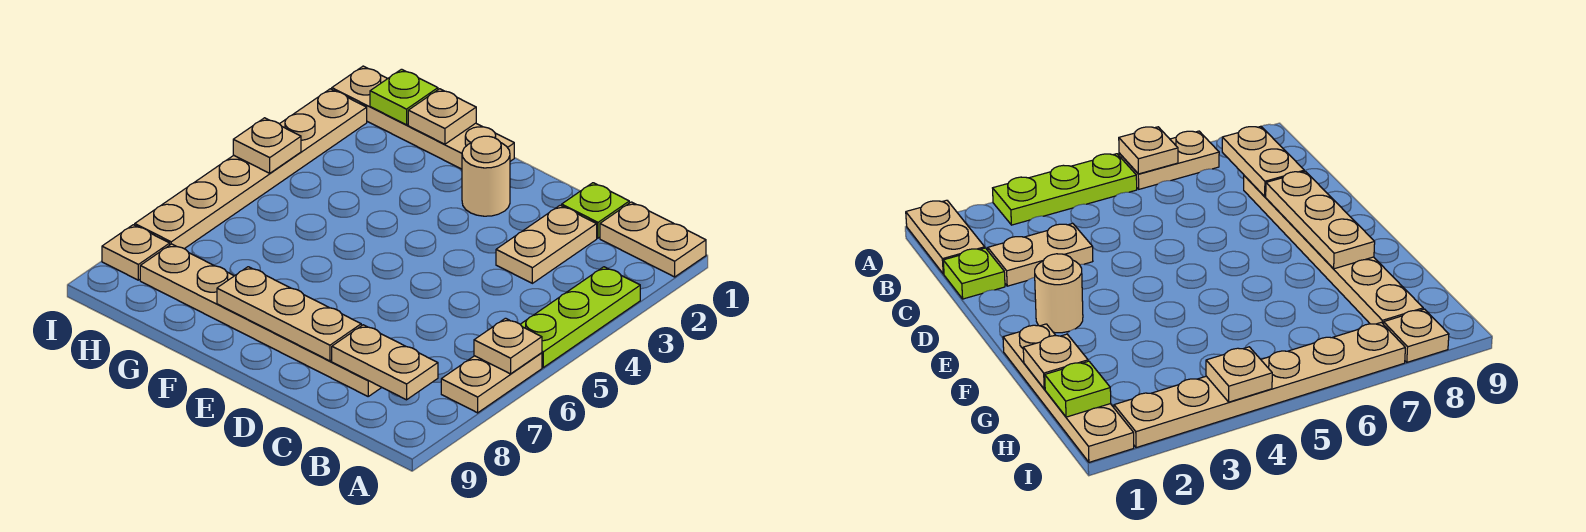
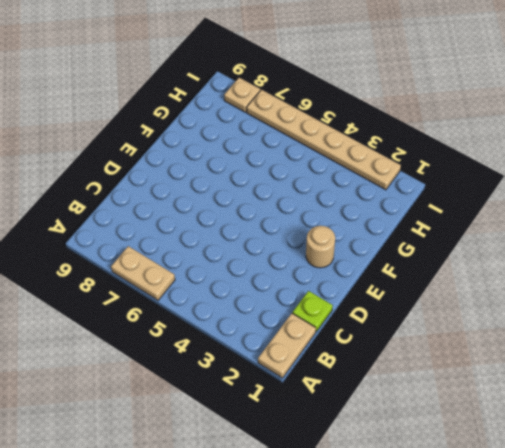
none -> lime 1x3 plate [520,267,640,367]
none -> tan 1x2 plate [496,205,597,283]
none -> tan 1x6 plate [140,244,382,396]

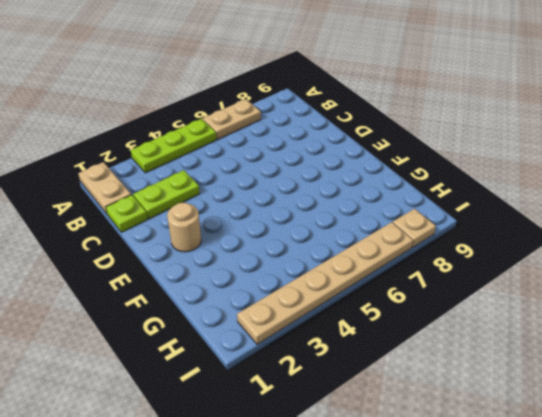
lime 1x2 plate [133,170,200,219] -> tan 1x2 plate [496,205,597,283]
none -> tan 1x6 plate [140,244,382,396]
none -> tan 1x4 plate [332,66,514,169]
none -> tan 1x1 plate [474,318,542,374]

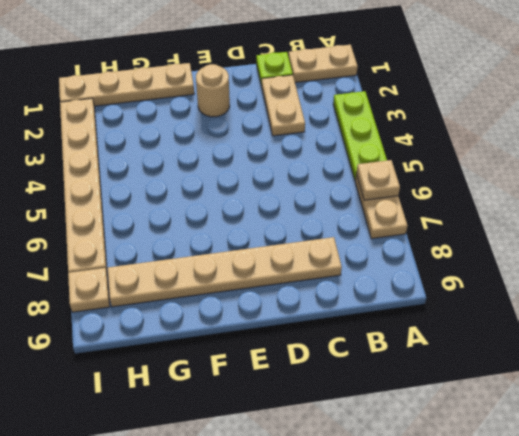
none -> tan 1x2 plate [332,325,438,400]
none -> tan 1x3 plate [217,267,361,361]
none -> tan 1x1 plate [408,89,476,144]

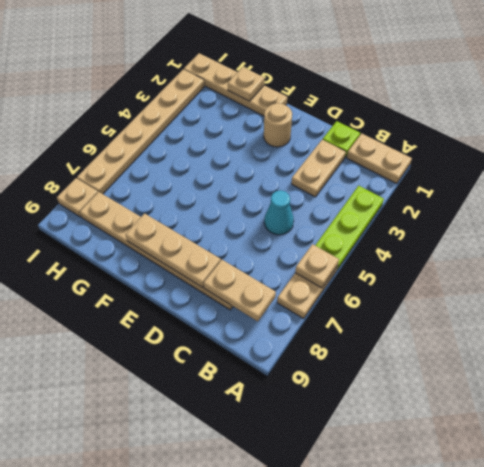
cyan 1x1 cone [264,190,294,235] -> none
none -> lime 1x1 plate [370,69,438,125]
none -> tan 1x1 plate [233,118,301,173]

